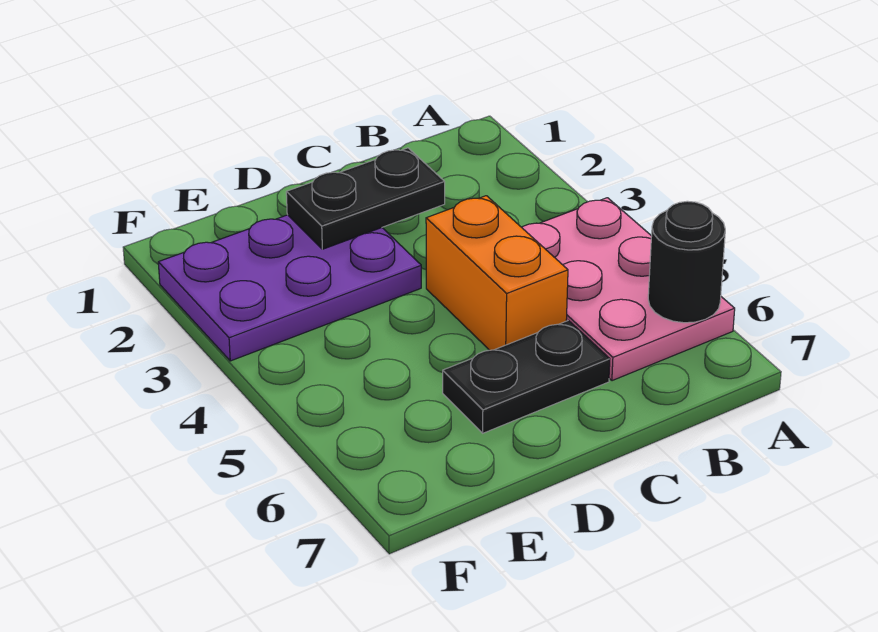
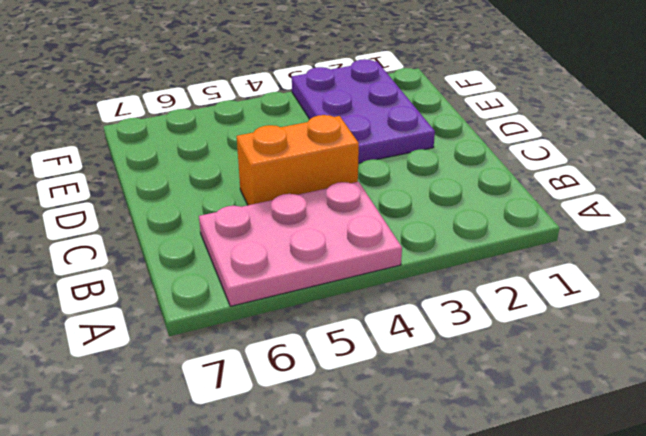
none -> black 1x2 plate [443,321,610,433]
none -> black 1x1 round brick [648,201,725,323]

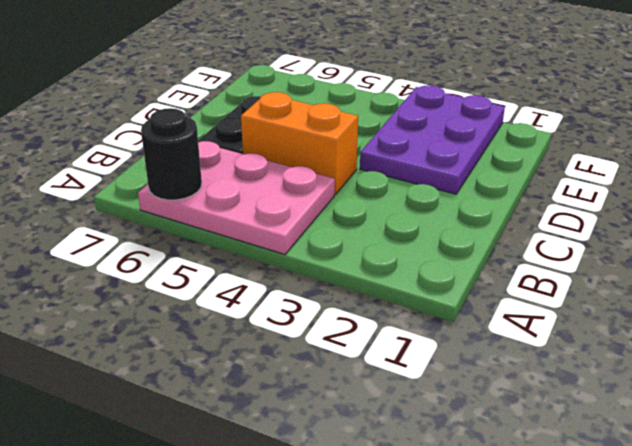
none -> black 1x2 plate [286,148,445,249]

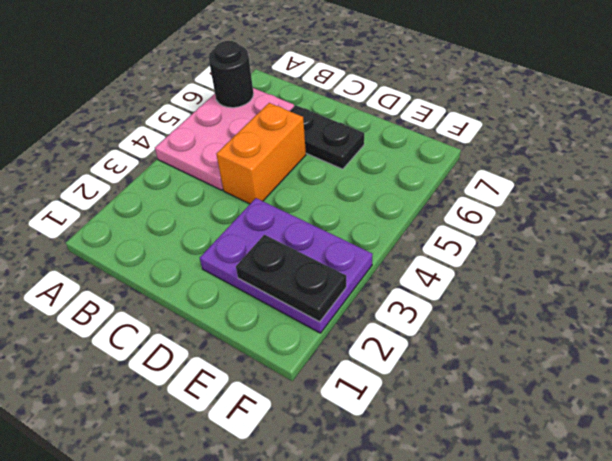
black 1x2 plate [236,235,346,322] -> black 1x2 plate moved to [286,148,445,249]

